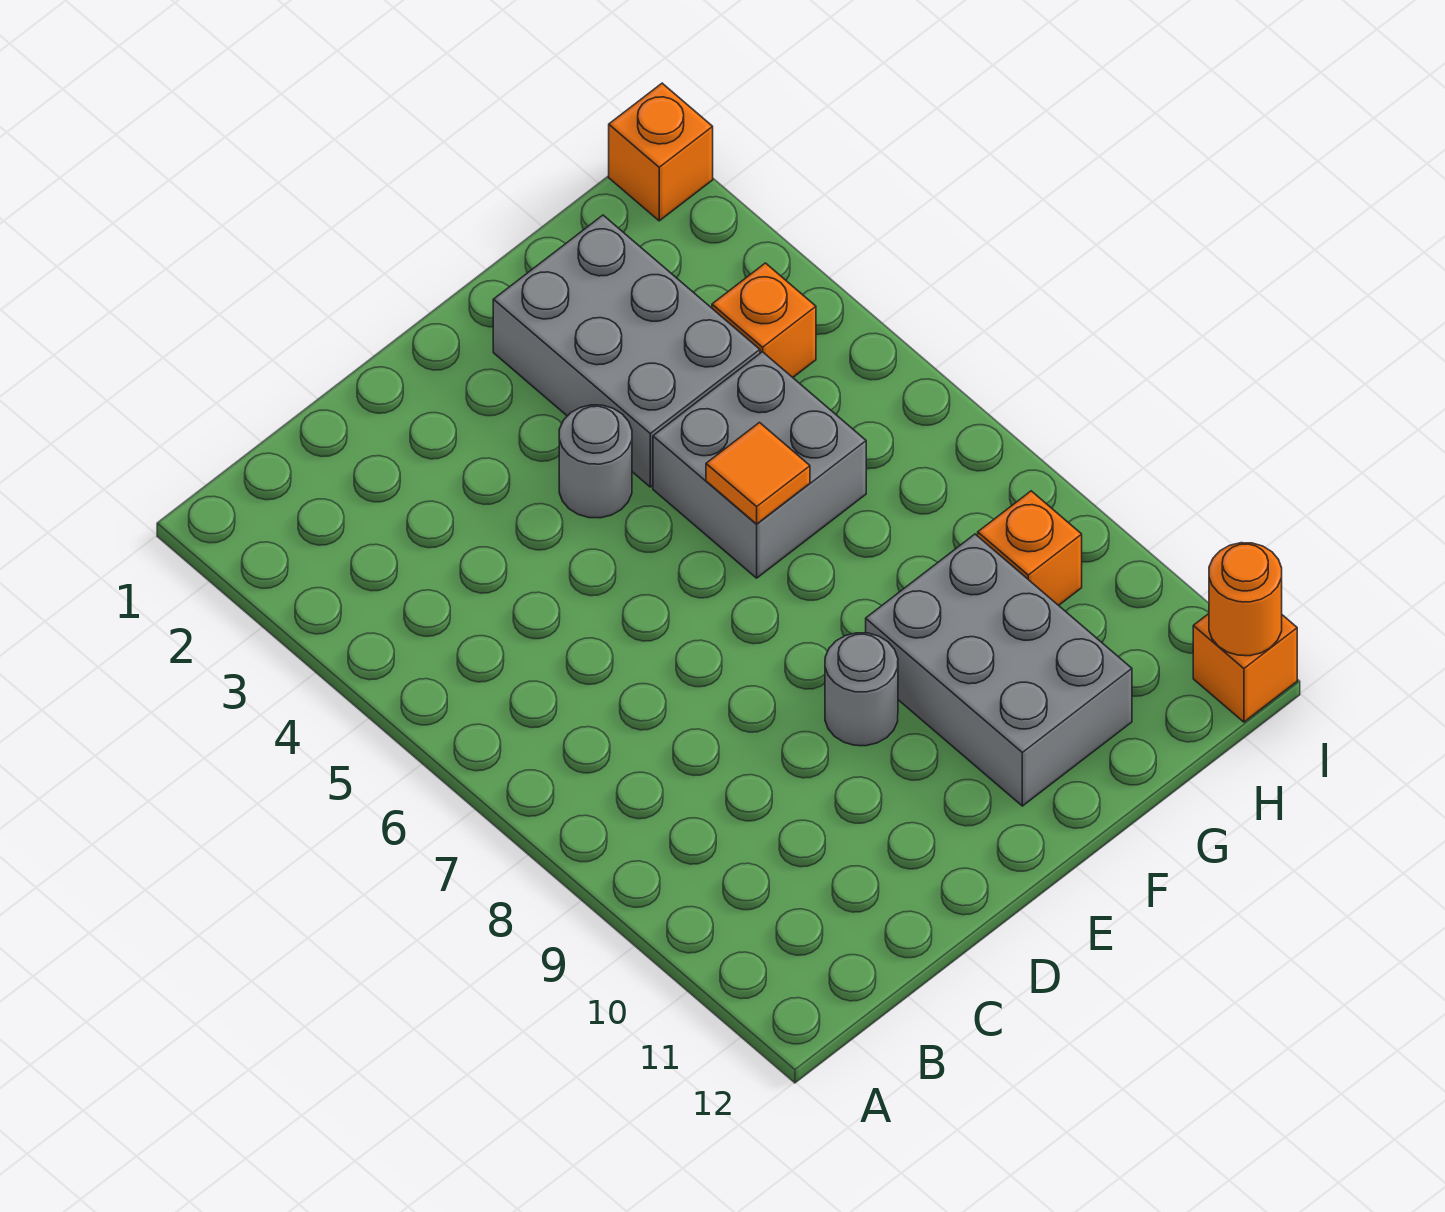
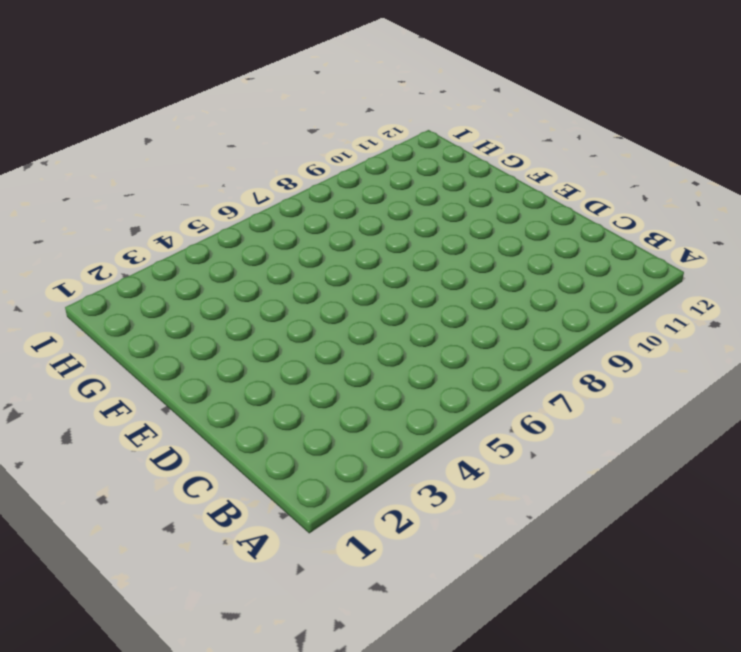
none -> grey 1x1 round brick [559,405,632,518]
none -> grey 1x1 round brick [825,633,898,746]

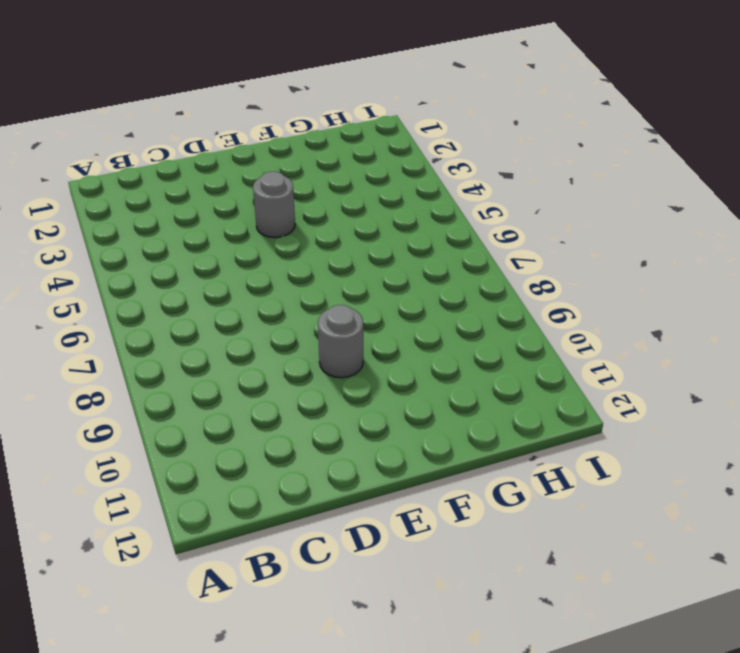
none -> grey 2x3 brick [493,215,760,487]
none -> grey 2x2 brick [653,352,866,578]

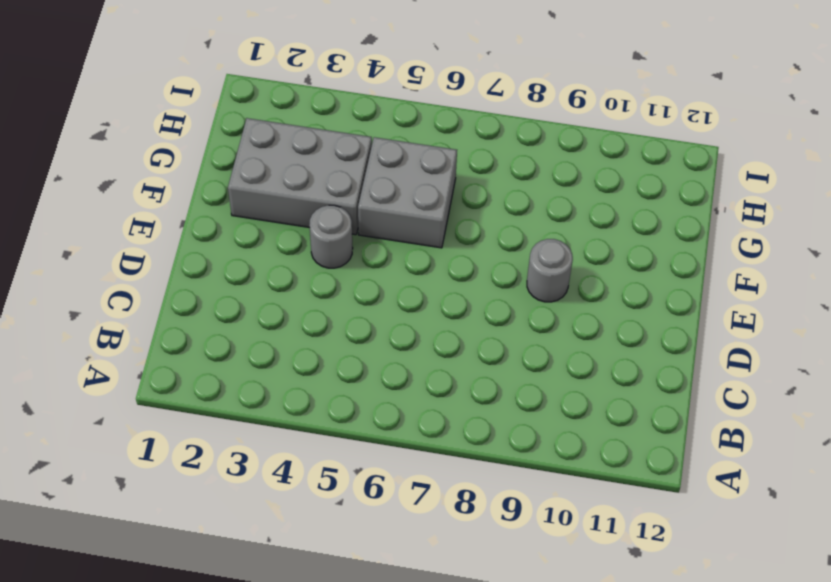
none -> grey 2x3 brick [866,534,1132,806]
none -> orange 1x1 brick [712,263,816,377]

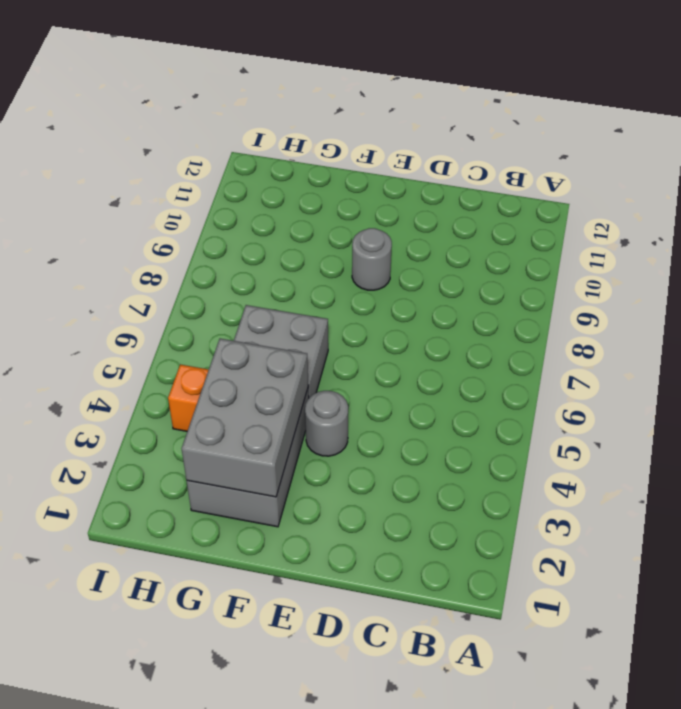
grey 2x3 brick [182,339,308,497] -> grey 2x3 brick moved to [866,534,1132,806]
none -> orange 1x1 brick [978,491,1082,605]
none -> orange 1x1 brick [609,83,713,221]

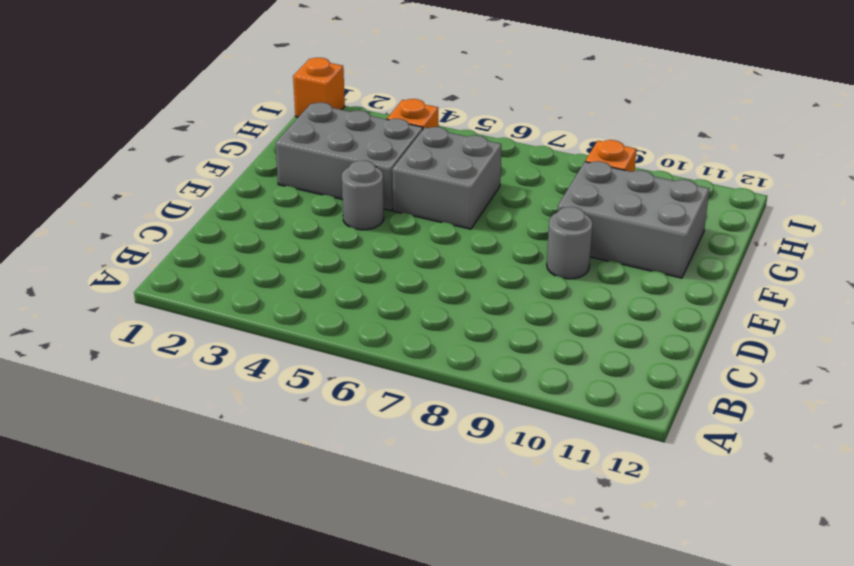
none -> orange 1x1 brick [1193,614,1297,722]
none -> orange 1x1 tile [706,423,810,524]

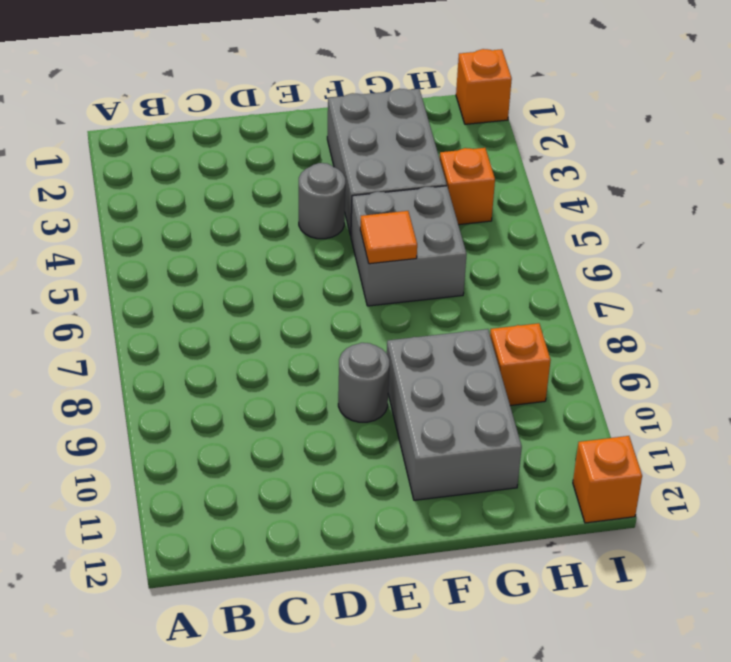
none -> orange 1x1 round brick [1209,543,1282,656]

